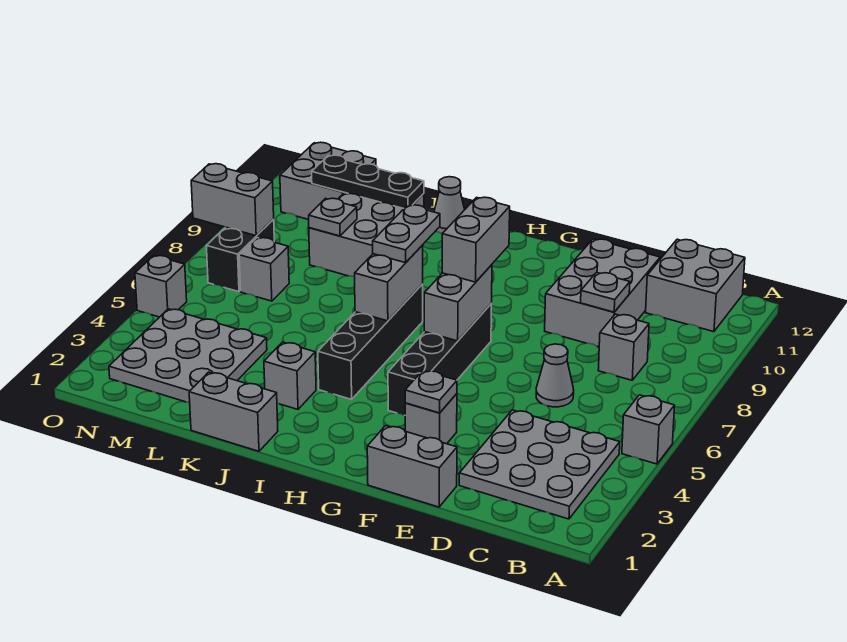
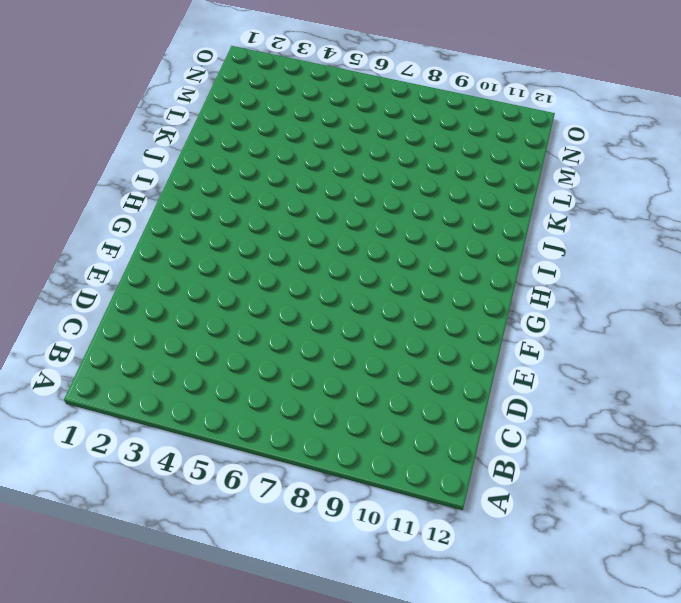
none -> grey 1x1 brick [622,395,675,464]
none -> grey 3x3 plate [459,410,620,519]
none -> grey 2x2 brick [646,239,745,332]

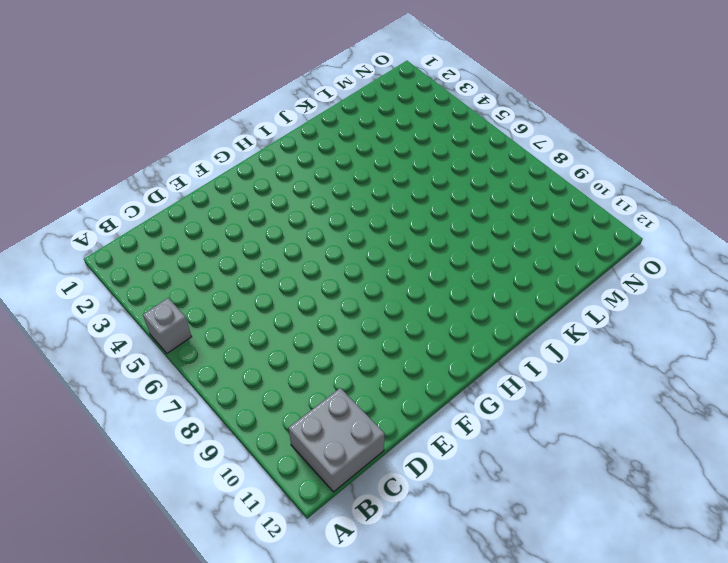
none -> grey 3x3 plate [459,410,620,519]
none -> grey 1x1 brick [598,314,649,380]
none -> grey 1x1 cone [536,344,574,407]

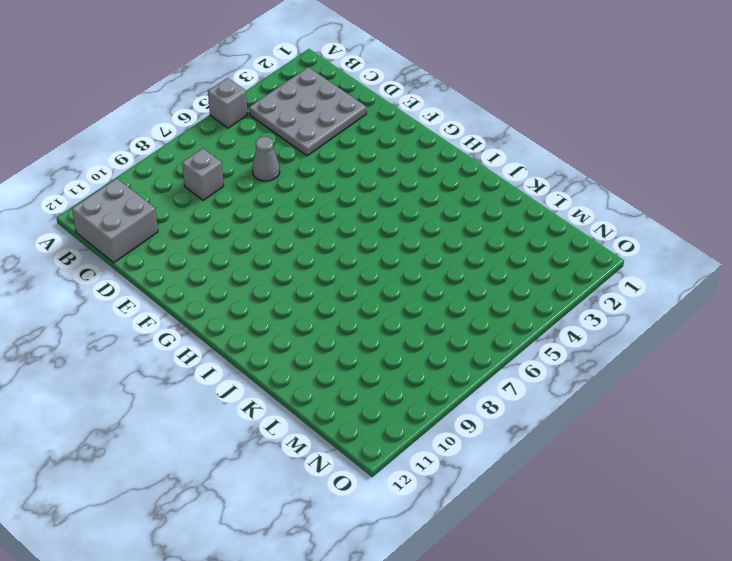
none -> grey 2x3 brick [545,239,660,347]
none -> grey 1x2 brick [367,426,457,507]
none -> grey 1x1 brick [405,394,457,444]

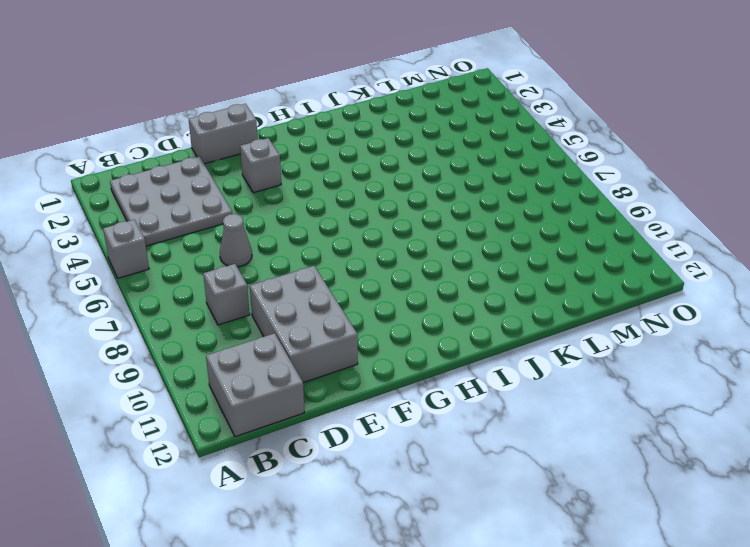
none -> black 1x4 brick [388,304,492,415]
none -> black 1x4 brick [318,284,423,399]
none -> grey 1x2 brick [189,372,278,451]

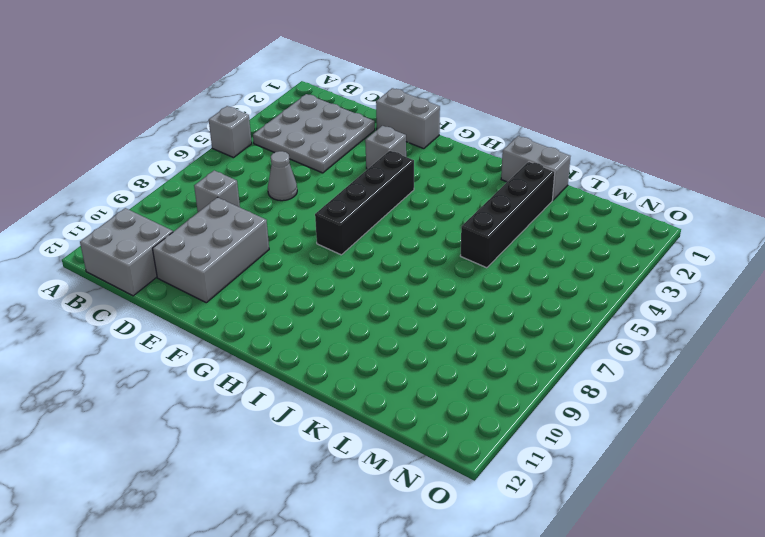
black 1x4 brick [460,162,555,268] -> black 1x4 brick moved to [318,284,423,399]
none -> grey 1x1 brick [264,342,316,409]
none -> grey 1x1 cone [434,177,465,234]
none -> grey 2x3 brick [309,192,424,277]

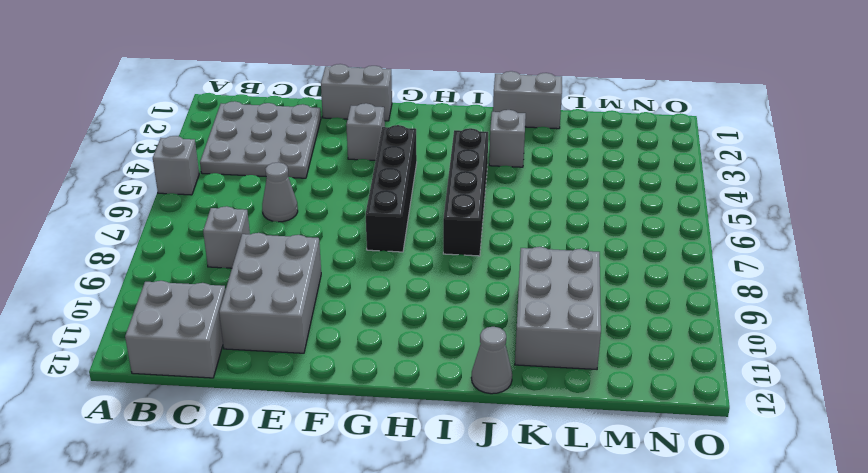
none -> grey 3x3 plate [109,309,267,403]
none -> grey 1x1 brick [239,238,289,301]
none -> grey 2x2 brick [280,142,376,220]

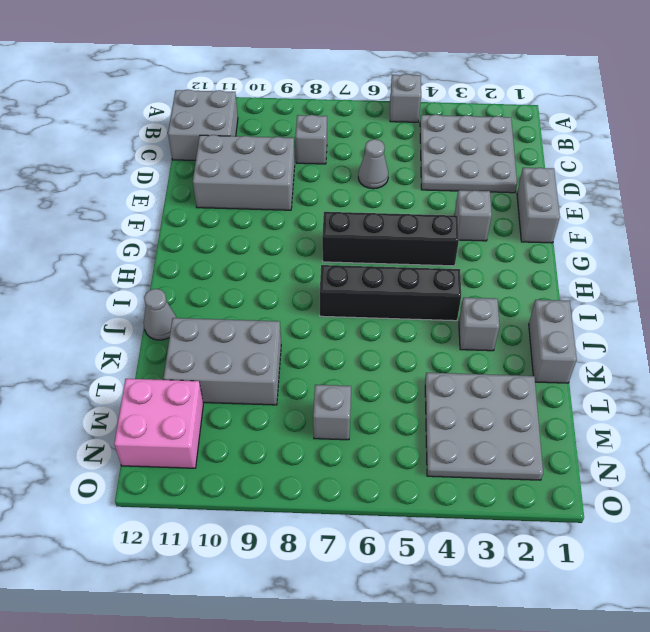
pink 2x2 brick [114,379,203,468] -> grey 2x2 brick [280,142,376,220]
none -> black 1x2 brick [207,219,274,292]
none -> grey 1x1 brick [135,255,187,317]
none -> grey 1x1 plate [581,272,630,312]

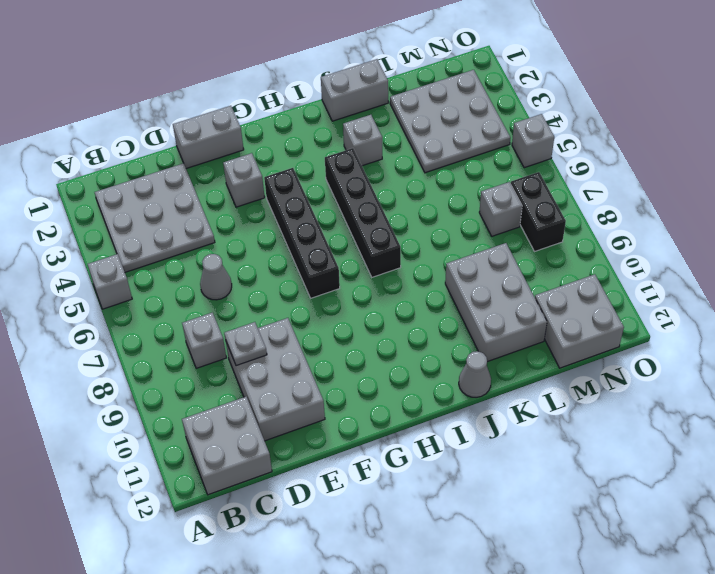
none -> grey 1x1 plate [405,370,457,413]
none -> grey 1x2 brick [424,265,492,341]
none -> grey 1x2 brick [355,246,423,321]

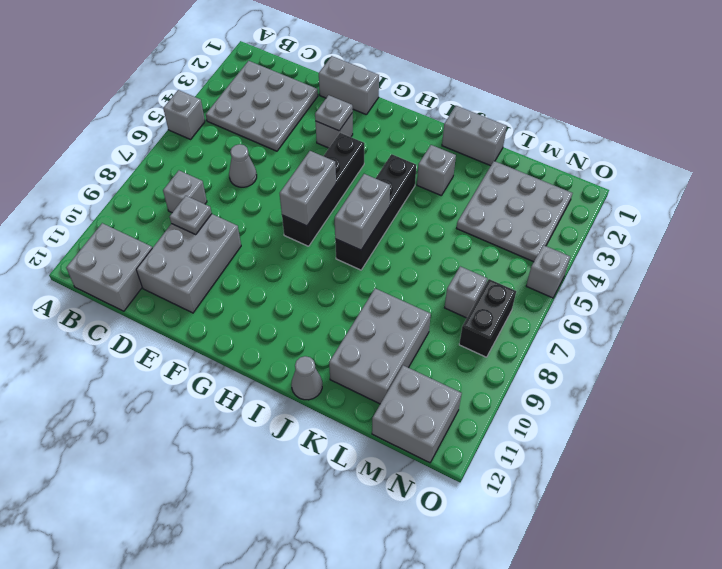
none -> black 1x3 plate [312,155,424,208]
none -> grey 1x1 plate [309,198,357,236]
none -> grey 1x2 brick [191,164,274,236]

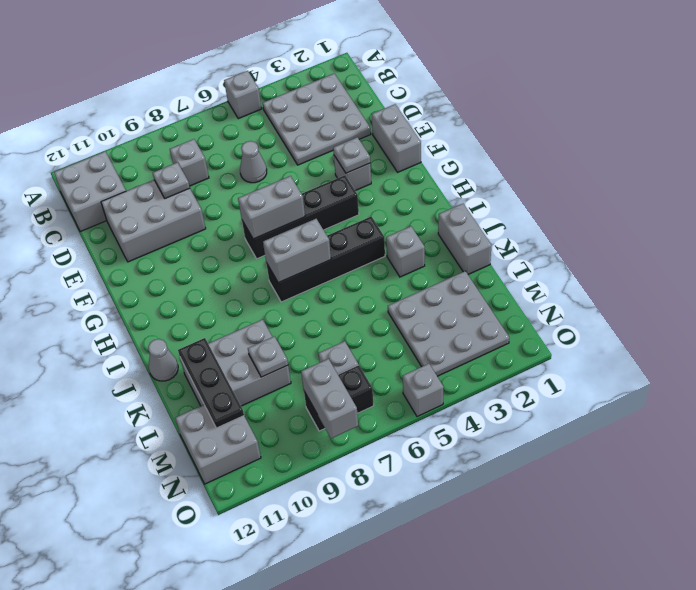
none -> grey 1x2 brick [442,197,510,282]
none -> grey 1x2 plate [373,205,440,263]

